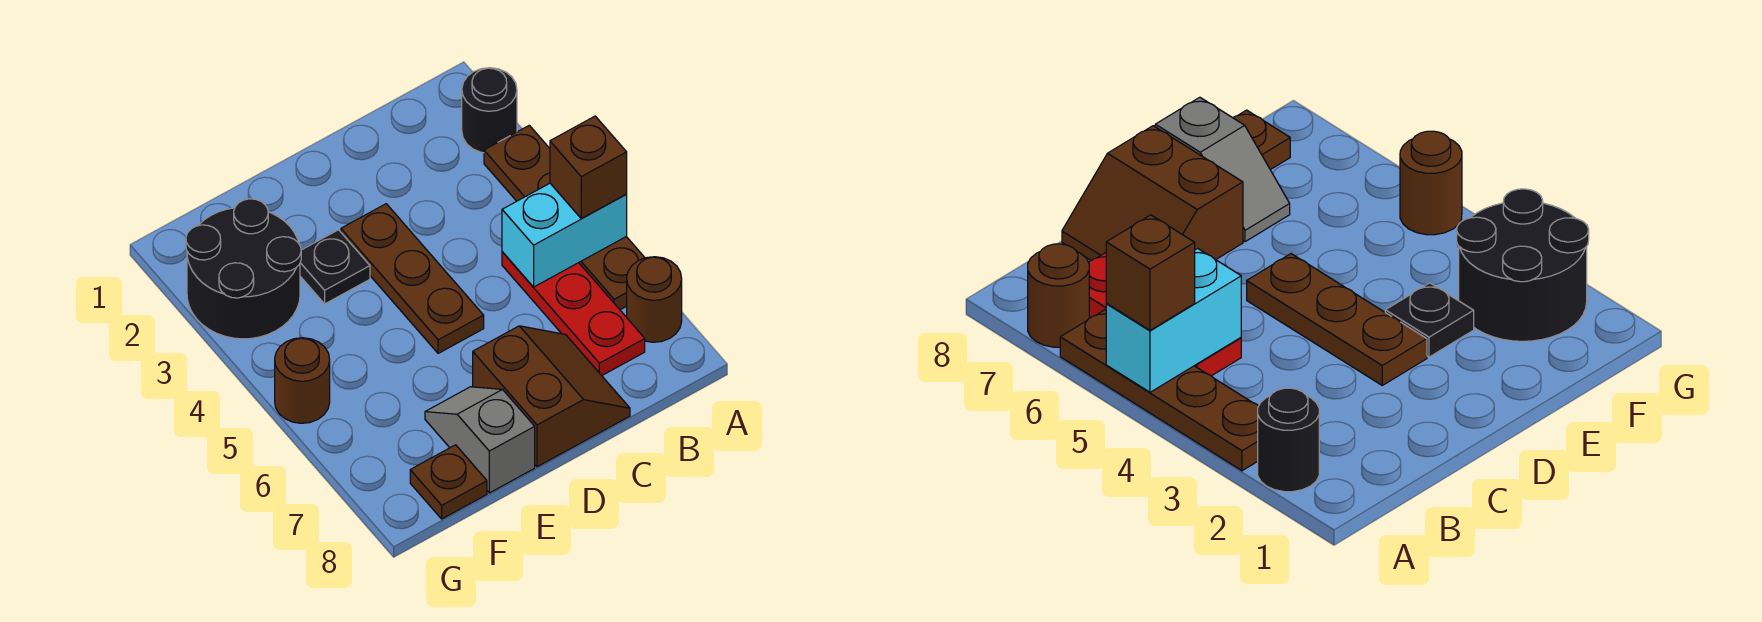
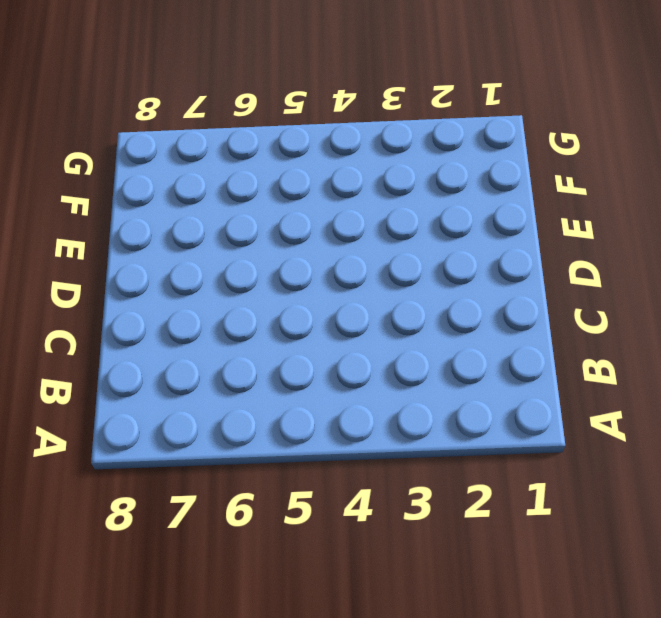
none -> black 1x1 round brick [462,68,517,153]
none -> brown 1x4 plate [484,125,645,310]
none -> brown 1x1 round brick [627,257,682,342]

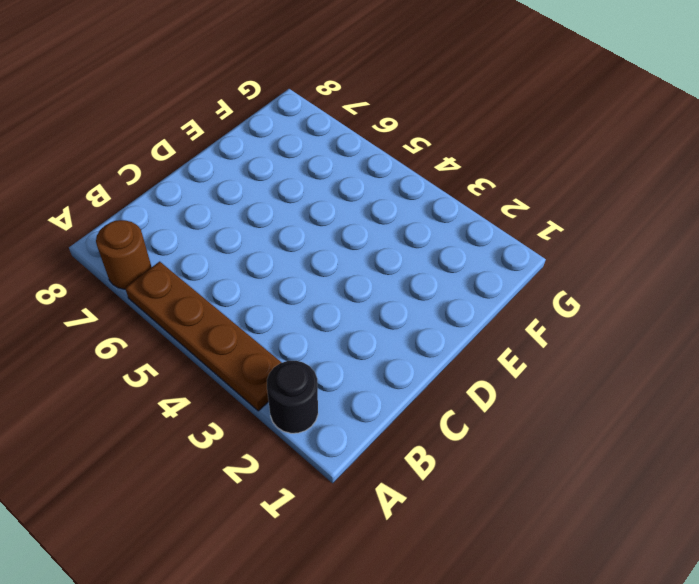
none -> red 1x3 plate [502,252,645,376]
none -> brown 2x2 slope [473,326,630,467]
none -> brown 1x3 plate [341,204,484,353]

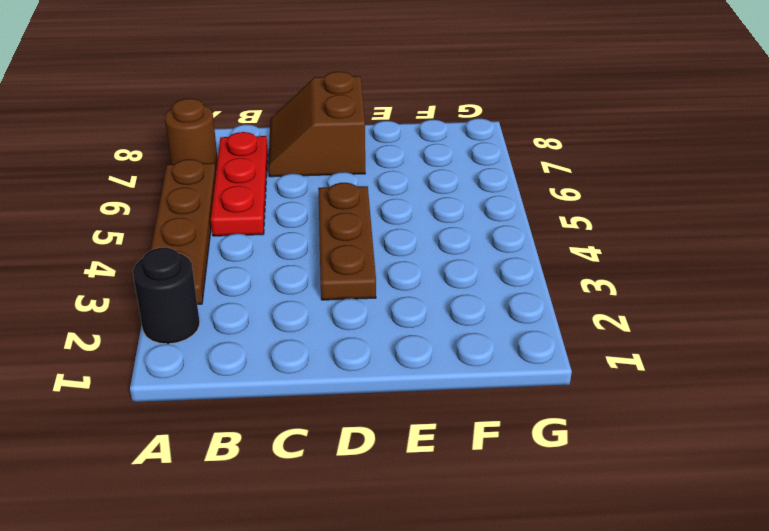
none -> black 1x1 plate [300,230,370,304]
none -> grey 1x2 slope [425,387,535,493]
none -> black 2x2 round brick [186,199,301,339]

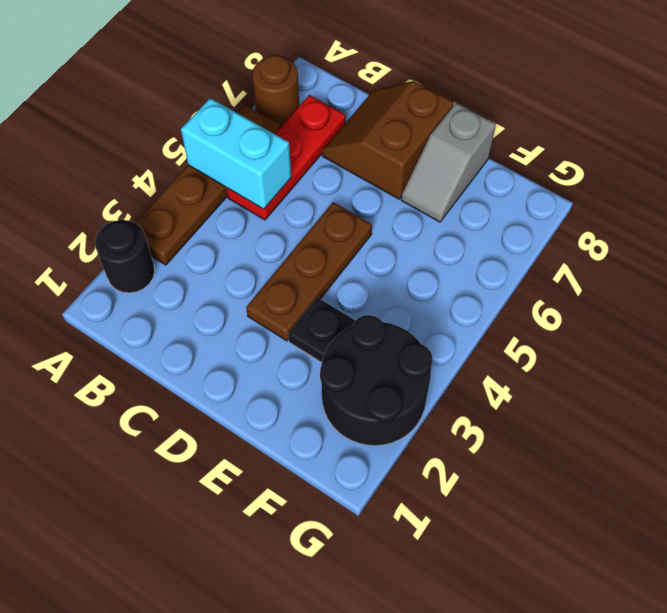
none -> brown 1x1 plate [410,445,487,519]
none -> brown 1x1 round brick [275,338,330,423]
none -> brown 1x1 brick [550,116,627,218]

